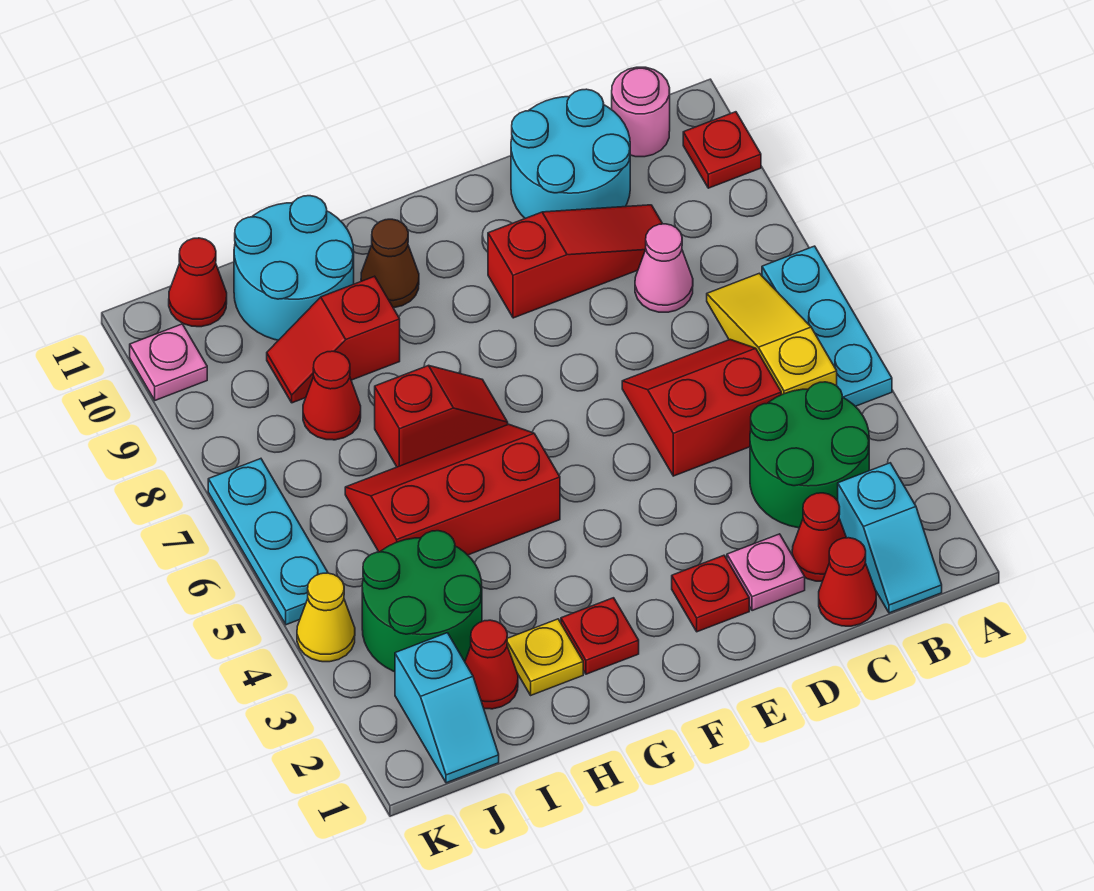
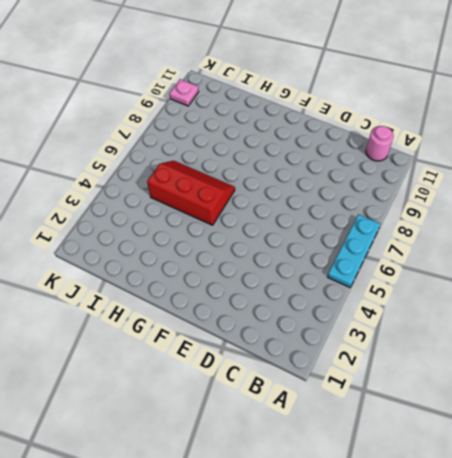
none -> red 1x1 plate [683,112,761,188]
none -> cyan 1x2 slope [838,463,942,613]
none -> green 2x2 round brick [750,382,869,528]

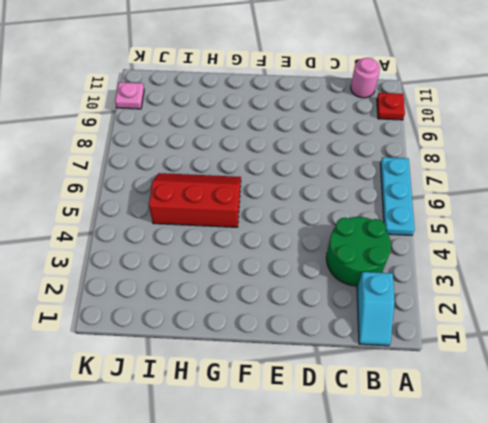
none -> yellow 1x3 slope [707,273,837,395]
none -> red 1x1 cone [819,538,876,626]
none -> red 1x1 cone [792,493,846,581]

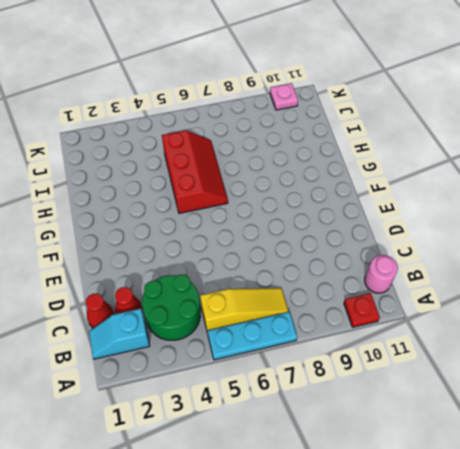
none -> red 2x2 slope [622,339,781,476]
none -> pink 1x1 cone [635,224,693,312]
none -> red 1x3 slope [488,205,662,318]

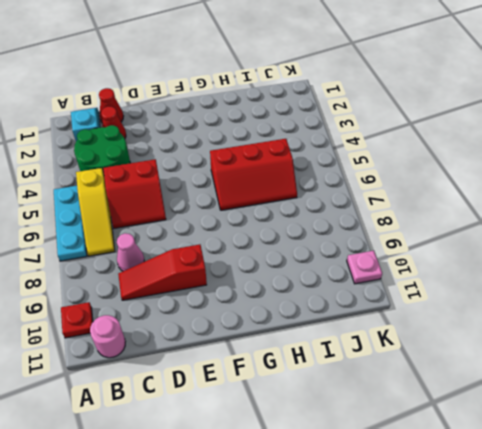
none -> cyan 2x2 round brick [511,89,630,218]
none -> pink 1x1 plate [727,534,805,611]
none -> red 1x1 plate [672,555,749,632]

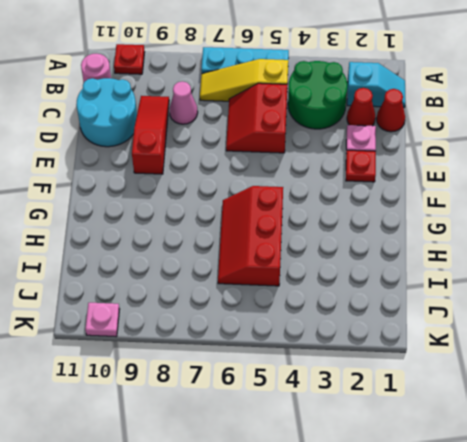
none -> red 1x1 plate [561,598,639,674]
none -> red 1x2 slope [375,366,508,467]
none -> brown 1x1 cone [361,219,419,308]

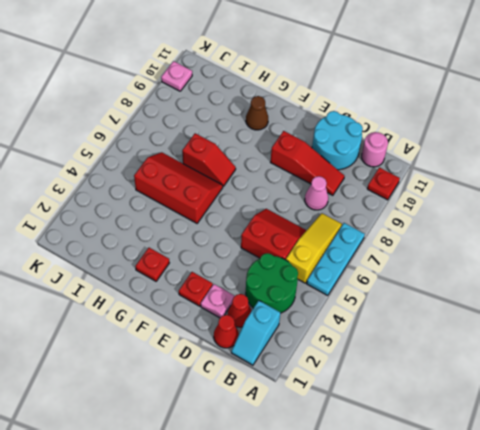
none -> yellow 1x1 plate [507,619,583,695]
none -> red 1x2 slope [267,276,400,403]
none -> cyan 2x2 round brick [234,196,354,340]

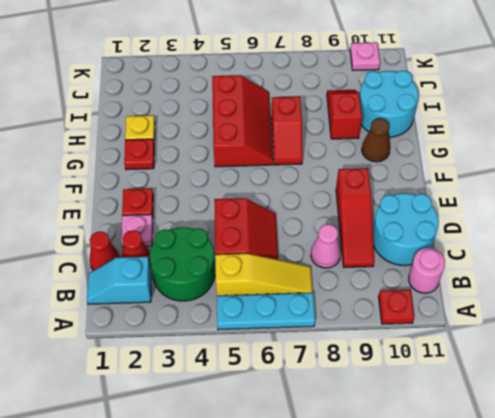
none -> red 1x1 cone [465,620,518,709]
none -> green 2x2 round brick [362,531,482,672]
none -> red 1x1 cone [303,351,361,440]

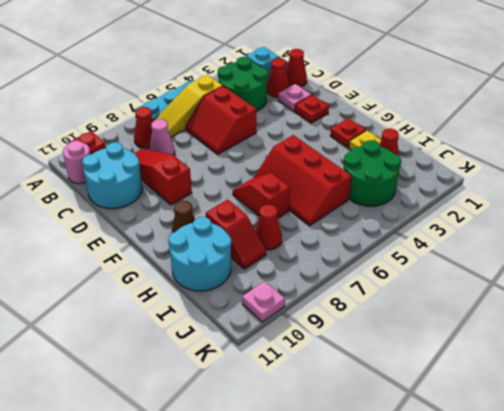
red 1x1 cone [134,107,153,148] -> red 1x1 cone moved to [169,238,227,327]
none -> cyan 1x2 slope [395,633,499,783]
none -> yellow 1x1 cone [297,573,355,662]
none -> cyan 1x3 plate [208,459,328,625]

